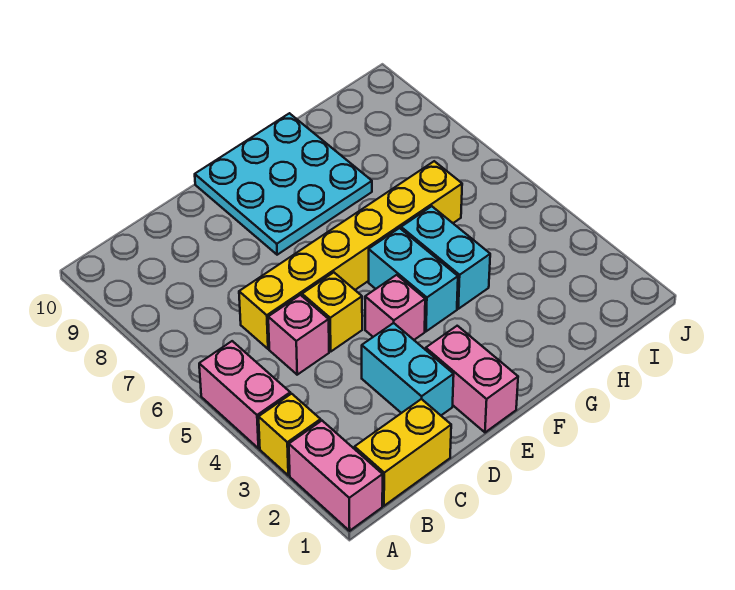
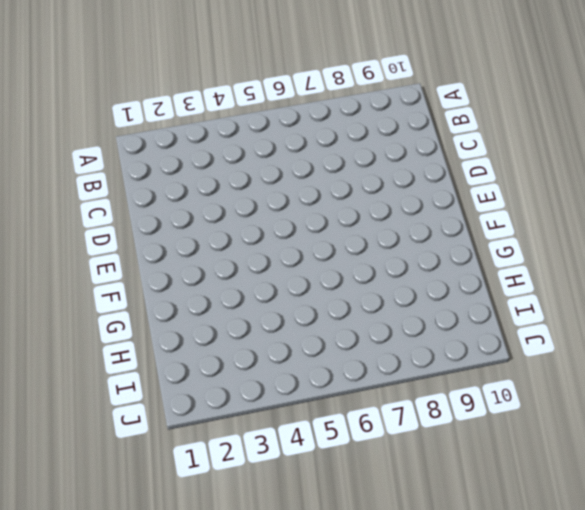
none -> pink 1x2 brick [289,421,383,531]
none -> yellow 1x1 brick [259,394,321,475]
none -> pink 1x2 brick [199,341,290,448]

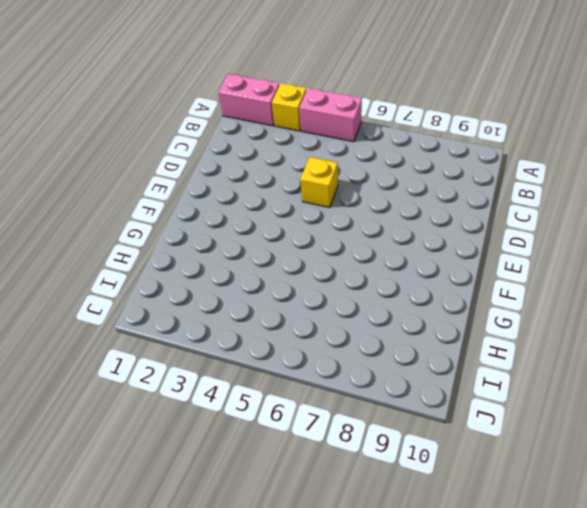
none -> yellow 1x2 brick [355,399,451,506]
none -> pink 1x1 brick [268,295,329,375]
none -> yellow 1x6 brick [239,161,462,349]

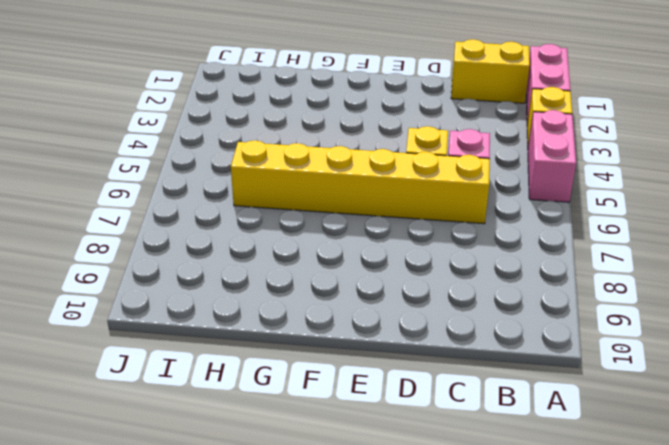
none -> cyan 1x2 brick [362,323,454,415]
none -> pink 1x2 brick [426,326,518,432]
none -> pink 1x1 brick [365,275,425,340]

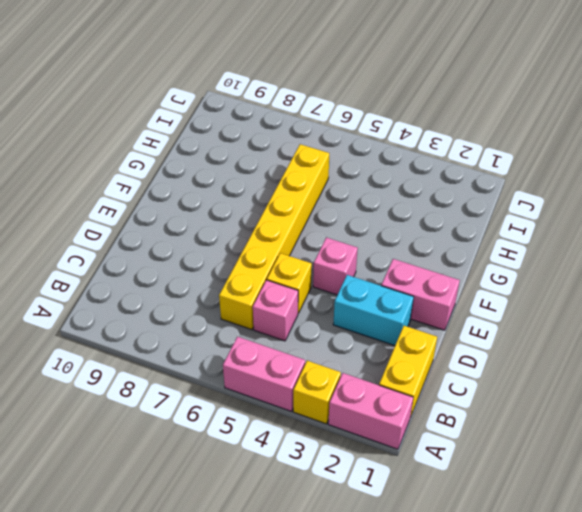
none -> cyan 3x3 plate [195,113,372,255]
none -> cyan 1x2 brick [369,228,458,331]
none -> cyan 1x2 brick [401,206,490,309]

